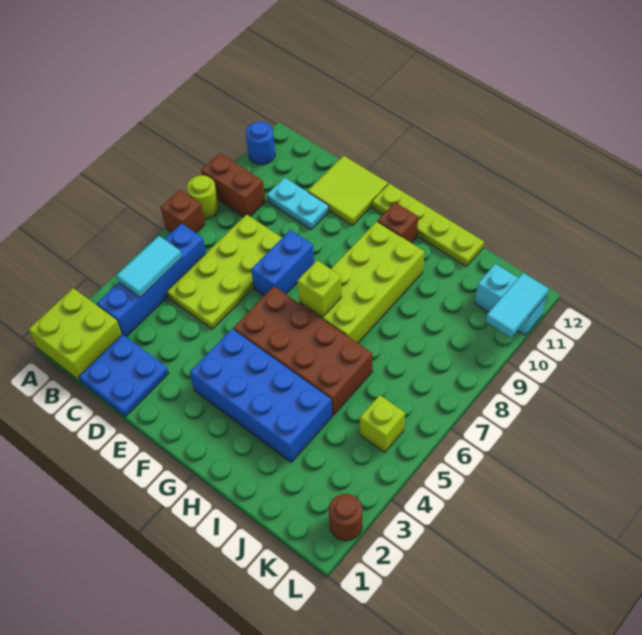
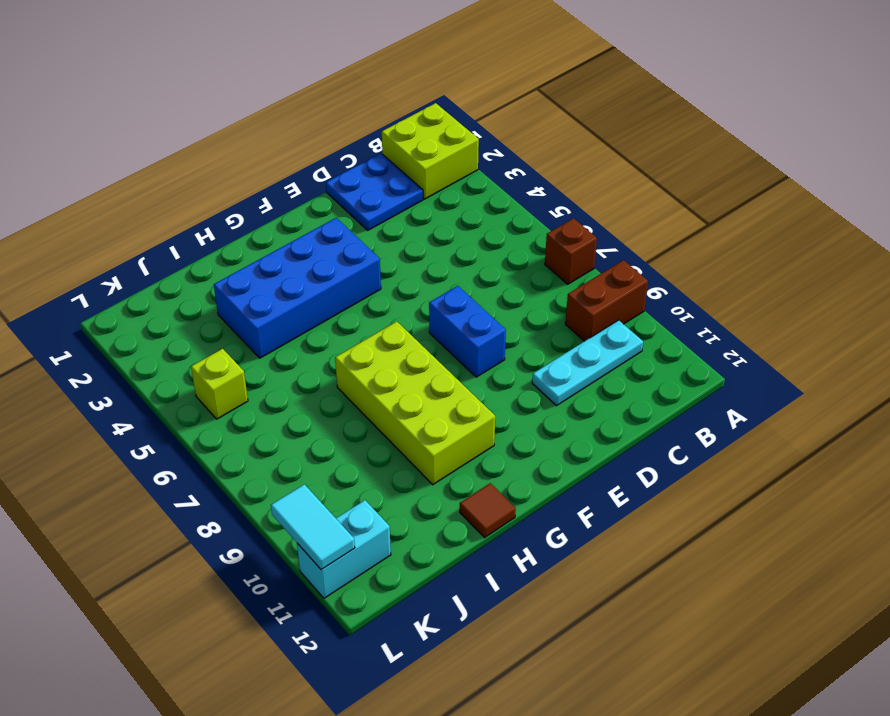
cyan 1x3 plate [532,320,643,406] -> cyan 1x2 plate [267,178,329,230]
brown 1x1 tile [460,483,516,538] -> lime 1x4 plate [372,184,484,266]
none -> lime 1x1 round brick [187,175,219,219]
none -> blue 1x1 round brick [246,122,275,165]
none -> blue 1x4 brick [97,223,206,337]

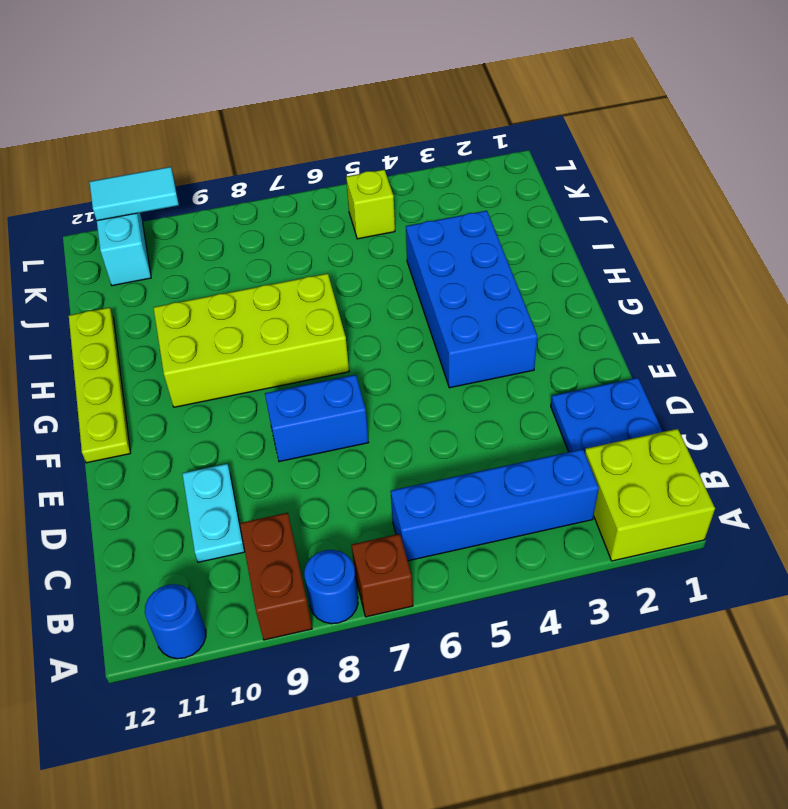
blue 1x1 round brick [304,550,358,624] -> lime 1x1 round brick [187,175,219,219]
none -> lime 2x4 plate [167,214,282,329]
none -> lime 2x2 tile [308,156,388,226]
none -> brown 2x4 brick [233,287,372,415]

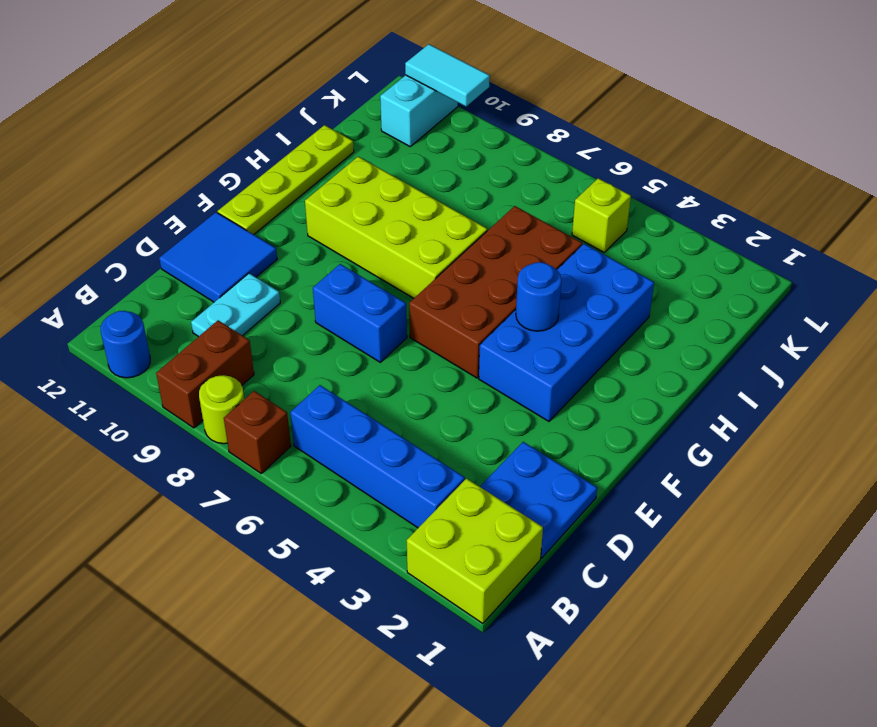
blue 2x2 tile [159,212,277,302] -> lime 2x2 tile [308,156,388,226]
blue 1x1 round brick [516,262,561,331] -> none
none -> lime 2x4 plate [167,214,282,329]
none -> brown 1x1 brick [377,202,418,243]
none -> brown 1x1 round brick [329,494,362,541]

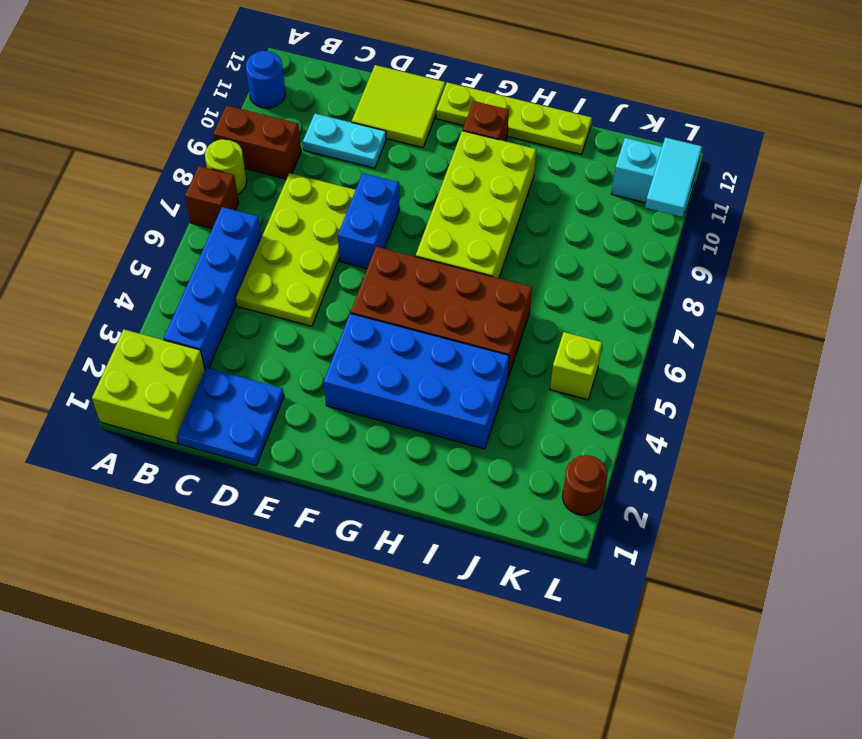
none -> cyan 1x2 tile [116,236,182,297]
none -> lime 1x1 brick [297,261,342,317]

